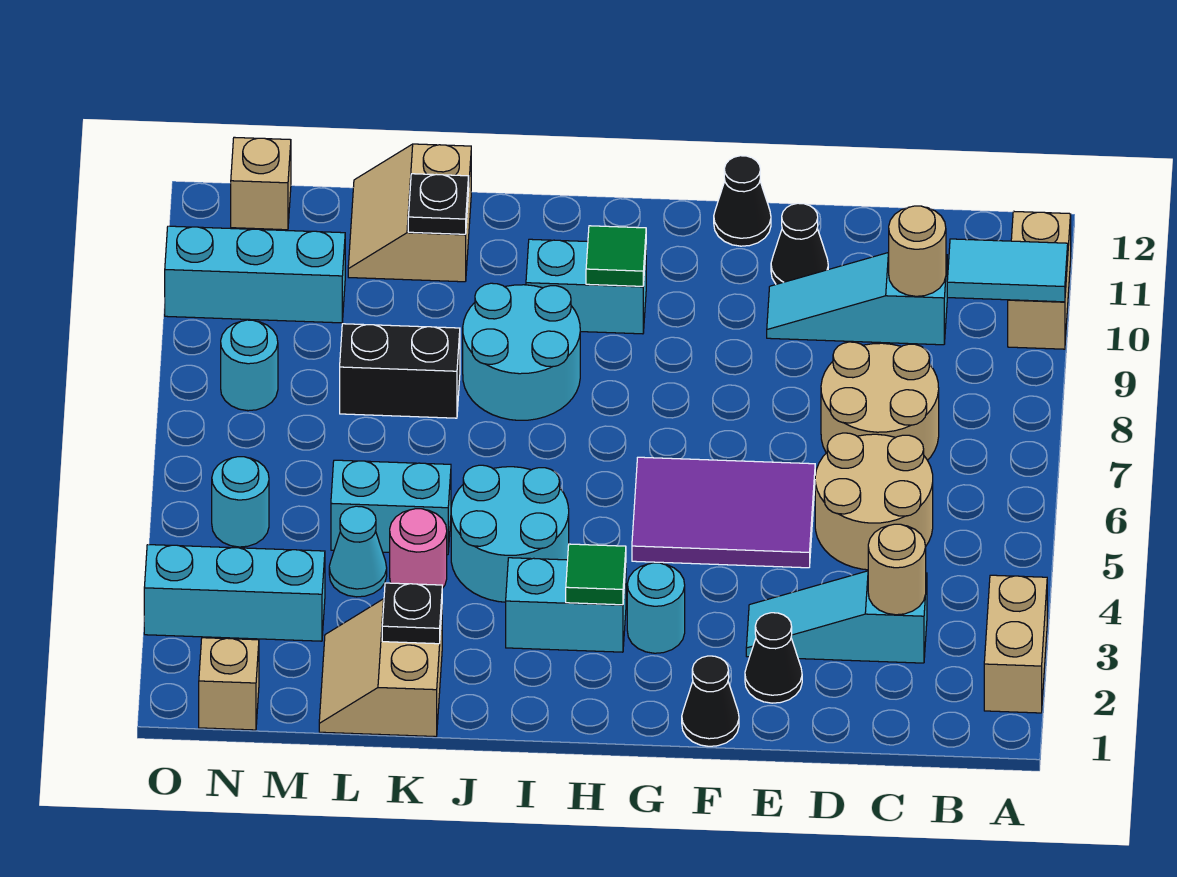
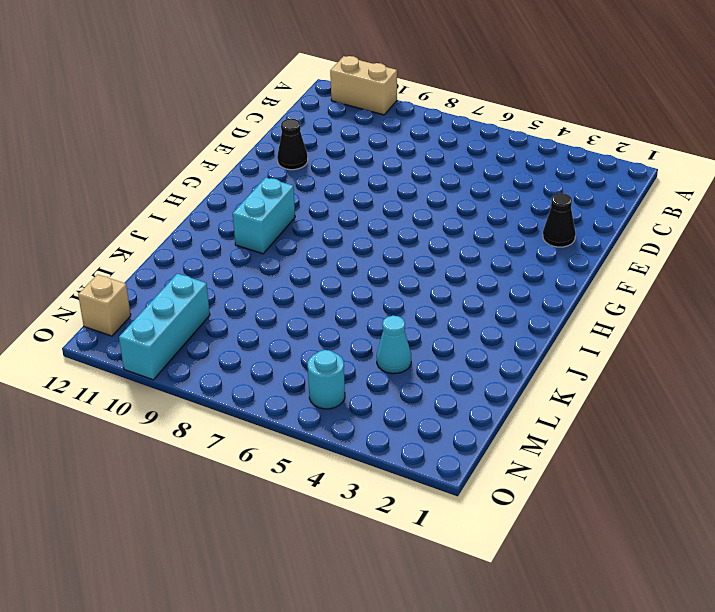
none -> tan 1x2 brick [984,575,1047,713]
none -> cyan 1x3 slope [746,571,927,663]
none -> tan 2x2 round brick [815,433,933,570]
none -> tan 2x2 round brick [821,342,939,460]

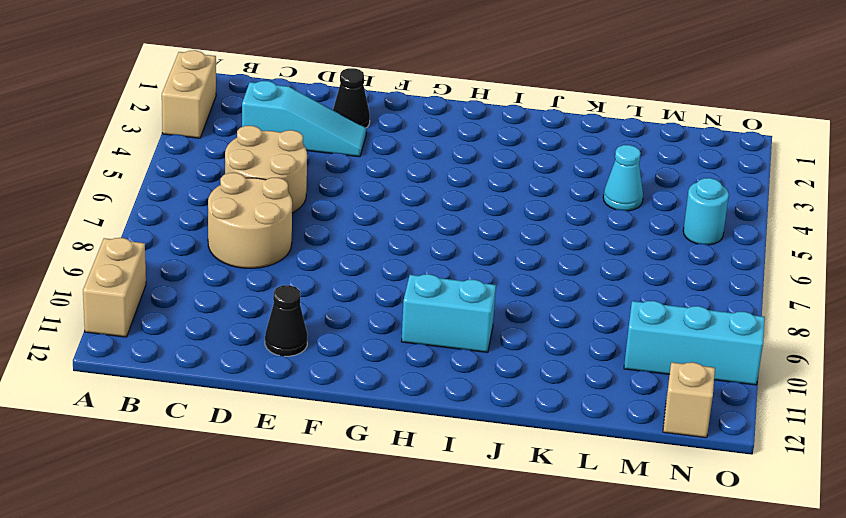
none -> cyan 1x3 slope [767,253,947,345]
none -> purple 2x3 tile [632,457,815,568]
none -> black 1x1 cone [682,656,739,746]
none -> black 1x1 cone [714,156,771,246]

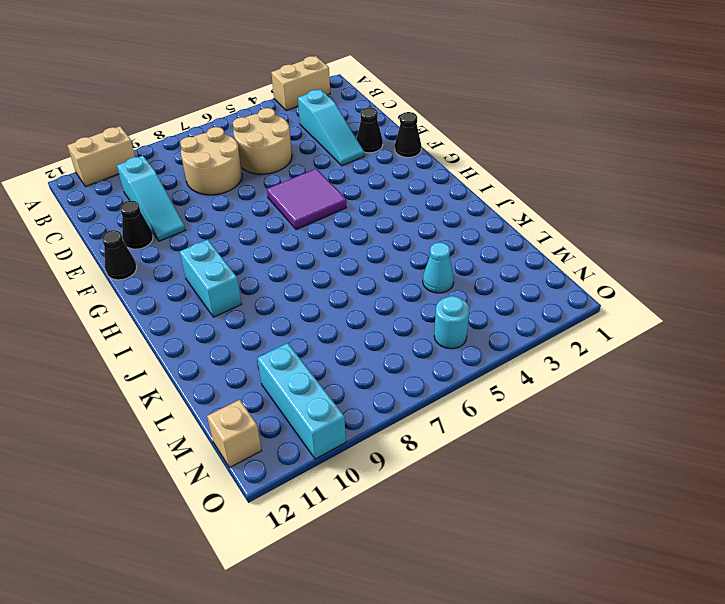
purple 2x2 tile [267,169,347,230] -> purple 2x3 tile [632,457,815,568]
none -> cyan 1x1 round brick [627,563,685,653]
none -> cyan 1x2 brick [506,558,626,652]
none -> cyan 2x2 round brick [451,465,569,602]
none -> cyan 2x2 round brick [463,283,580,420]

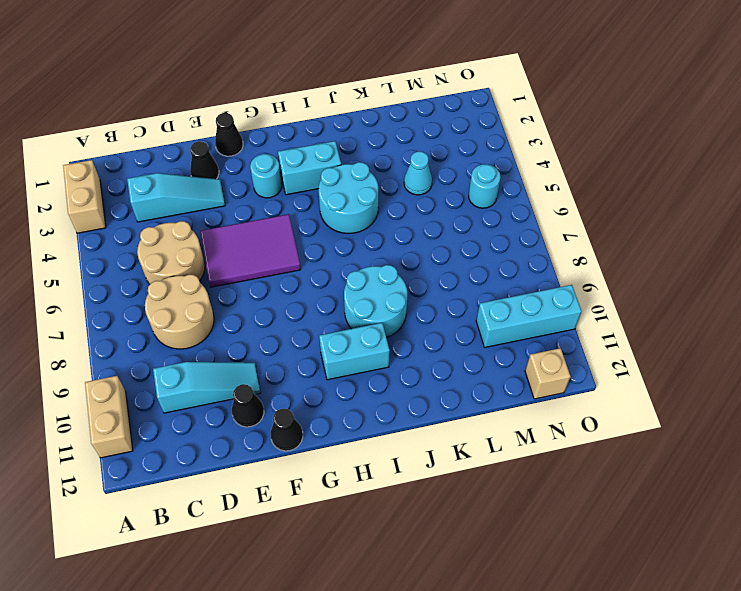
none -> tan 2x2 slope [319,599,442,737]
none -> pink 1x1 round brick [390,509,447,588]
none -> cyan 1x2 brick [331,460,451,555]
none -> black 1x2 brick [340,324,460,418]

